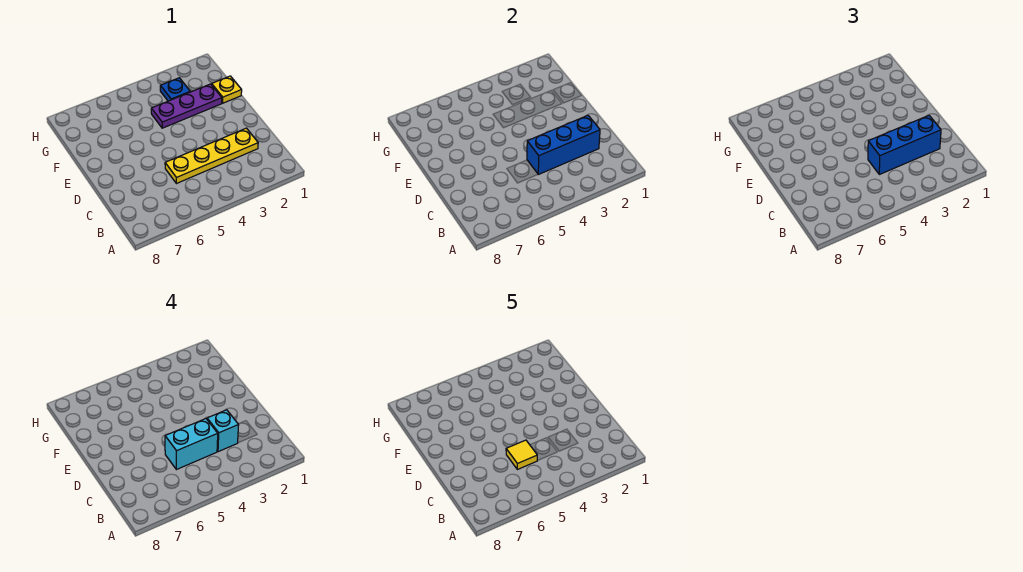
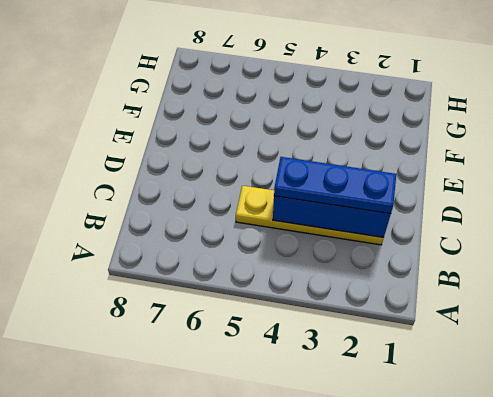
blue 1x3 plate [274,157,396,214] -> blue 1x3 brick [868,116,941,174]
none -> yellow 1x1 plate [212,76,242,103]
none -> purple 1x3 plate [151,84,222,128]

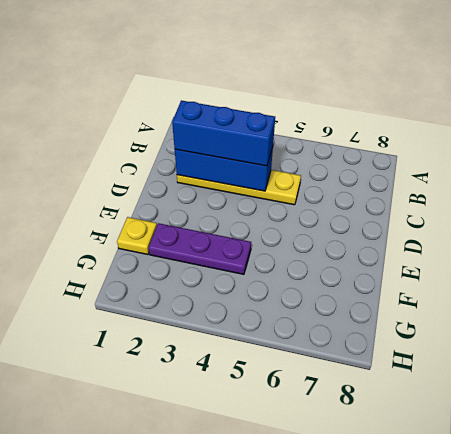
none -> blue 1x1 plate [160,78,190,101]
none -> cyan 1x1 brick [207,410,239,452]

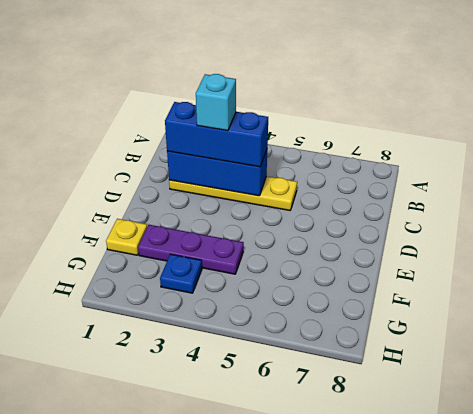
none -> cyan 1x2 brick [165,419,218,470]
none -> yellow 1x1 tile [506,440,537,470]

